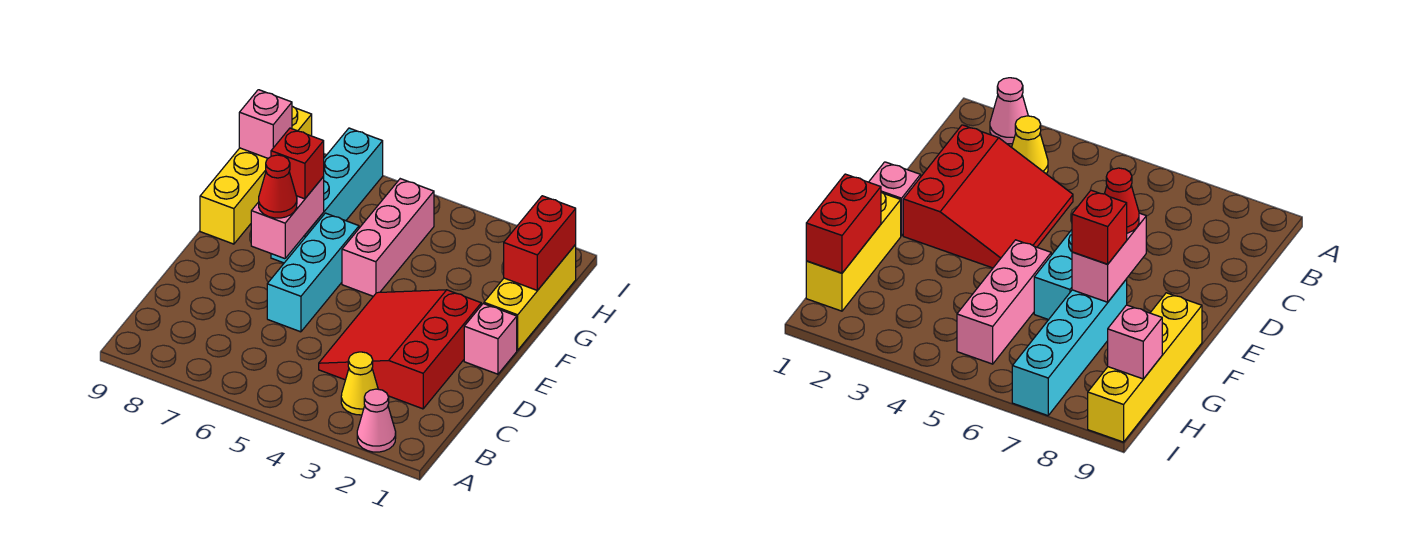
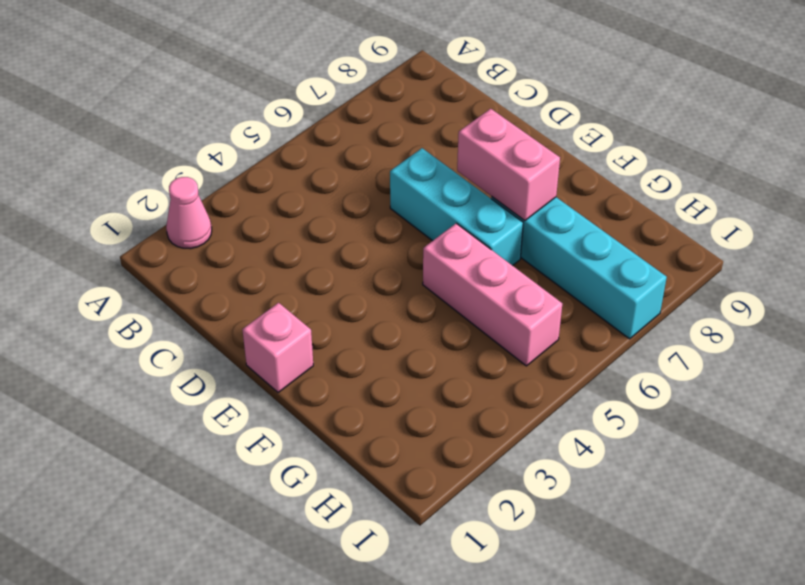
none -> yellow 1x1 cone [341,352,378,415]
none -> red 3x3 slope [319,290,481,409]
none -> yellow 1x3 brick [484,245,576,350]

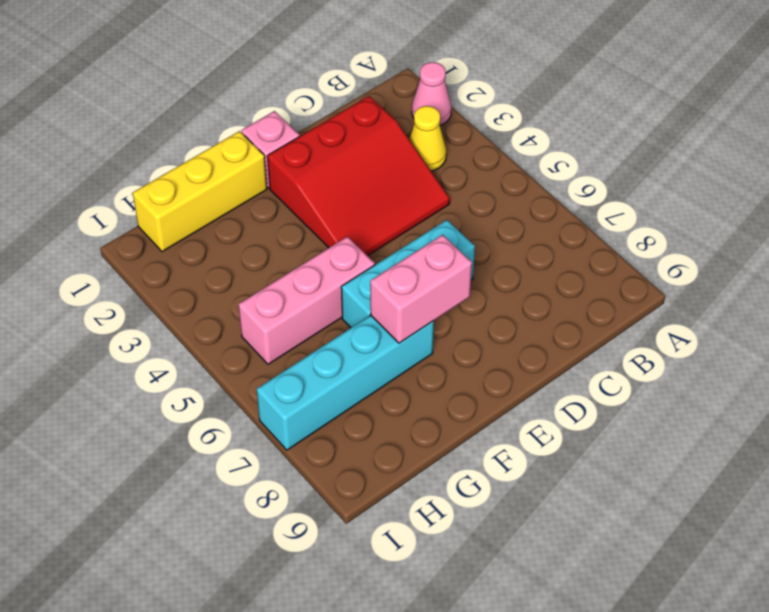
none -> yellow 1x4 brick [200,106,312,244]
none -> red 1x2 brick [504,196,576,290]
none -> pink 1x1 brick [239,90,292,158]

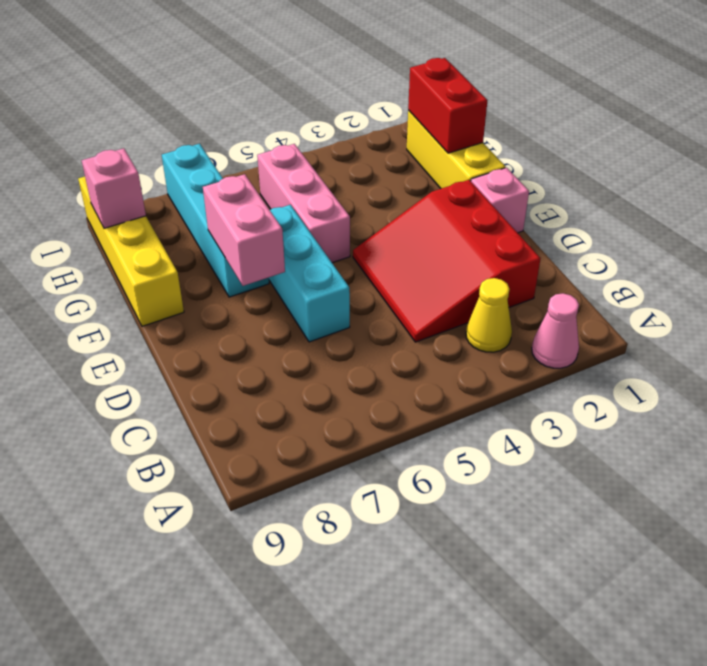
none -> red 1x1 cone [259,155,297,218]
none -> red 1x1 brick [271,128,324,199]

